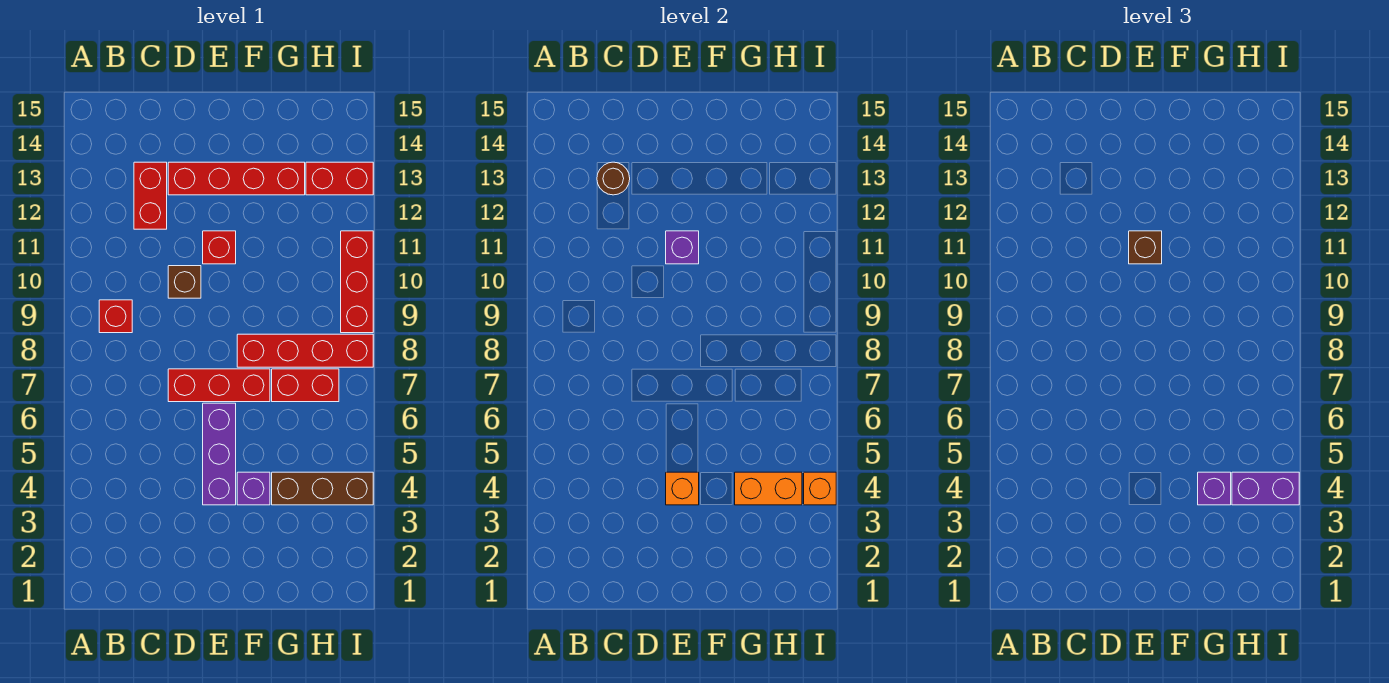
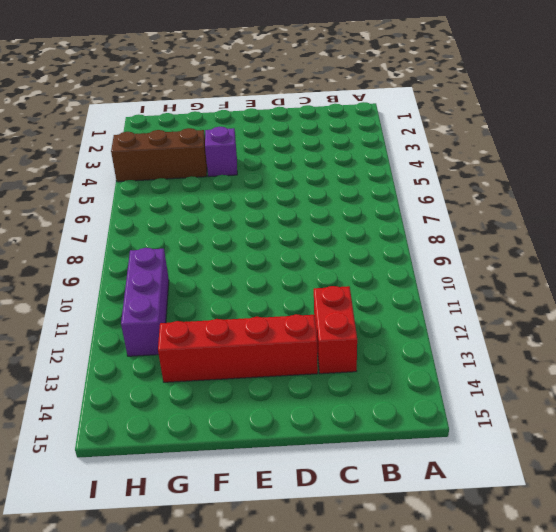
purple 1x3 brick [121,248,169,356] -> purple 1x3 brick moved to [203,403,236,505]
none -> red 1x1 brick [99,300,132,333]
none -> red 1x3 brick [168,369,270,402]
none -> brown 1x1 brick [168,266,201,298]

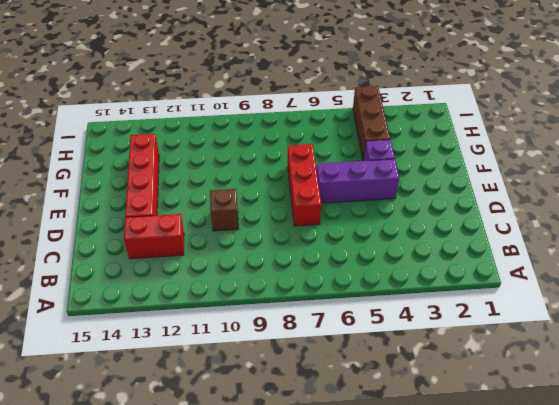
none -> red 1x1 brick [99,300,132,333]
none -> red 1x1 brick [203,231,236,264]
none -> red 1x4 brick [237,334,373,367]

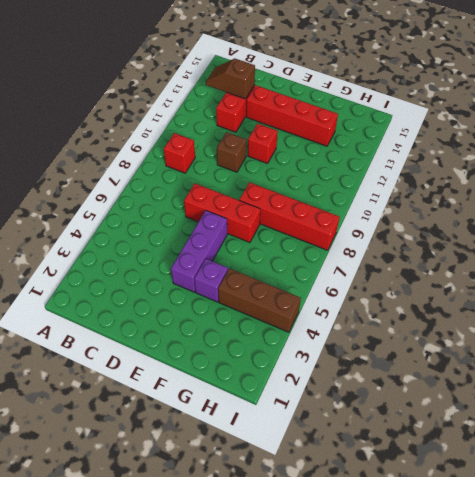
brown 1x2 slope [206,59,255,99] -> brown 1x1 round brick [597,162,630,195]
none -> red 1x2 brick [272,369,339,402]
none -> red 1x2 brick [306,162,373,195]
none -> red 1x3 brick [341,231,373,333]

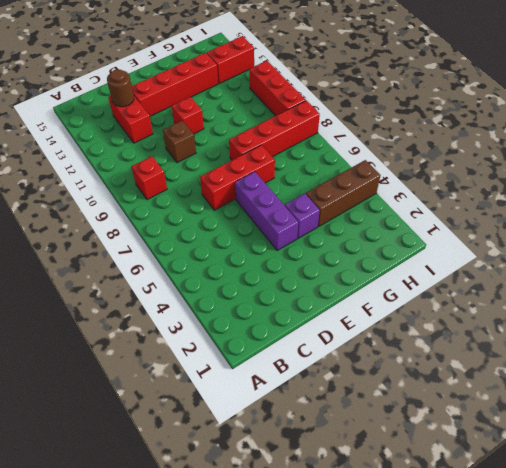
none -> red 1x2 brick [272,369,339,402]
none -> orange 1x1 brick [666,472,699,505]
none -> purple 1x1 brick [666,231,699,264]

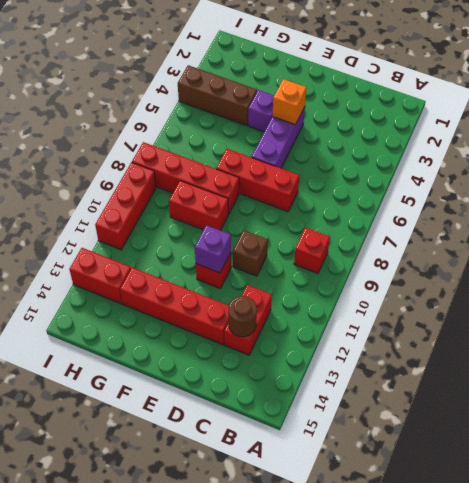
red 1x2 brick [169,181,228,230] -> red 1x2 brick moved to [272,369,339,402]
none -> orange 1x2 brick [735,472,802,505]
none -> orange 1x1 brick [804,472,836,505]
none -> brown 1x1 brick [1129,231,1162,264]

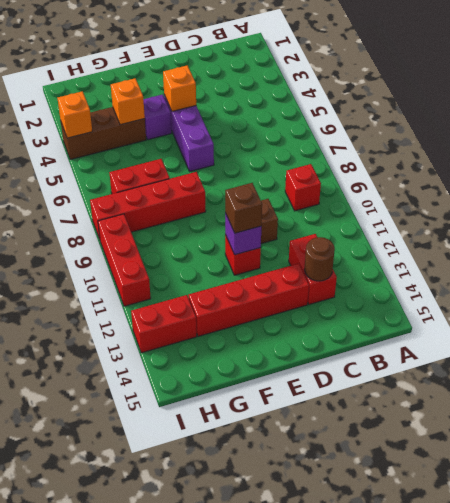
orange 1x1 brick [111,78,145,125] -> orange 1x2 brick [735,472,802,505]
none -> red 1x3 brick [168,369,270,402]
none -> purple 1x1 brick [1198,472,1231,505]
none -> purple 1x2 brick [1232,472,1299,505]

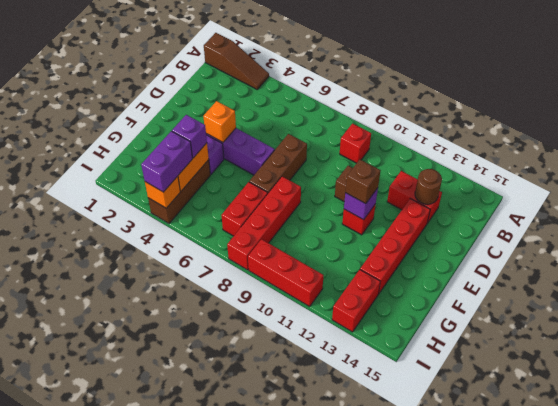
brown 1x3 slope [204,33,269,89] -> none
brown 1x3 brick [249,134,307,193] -> red 1x3 brick [168,369,270,402]

